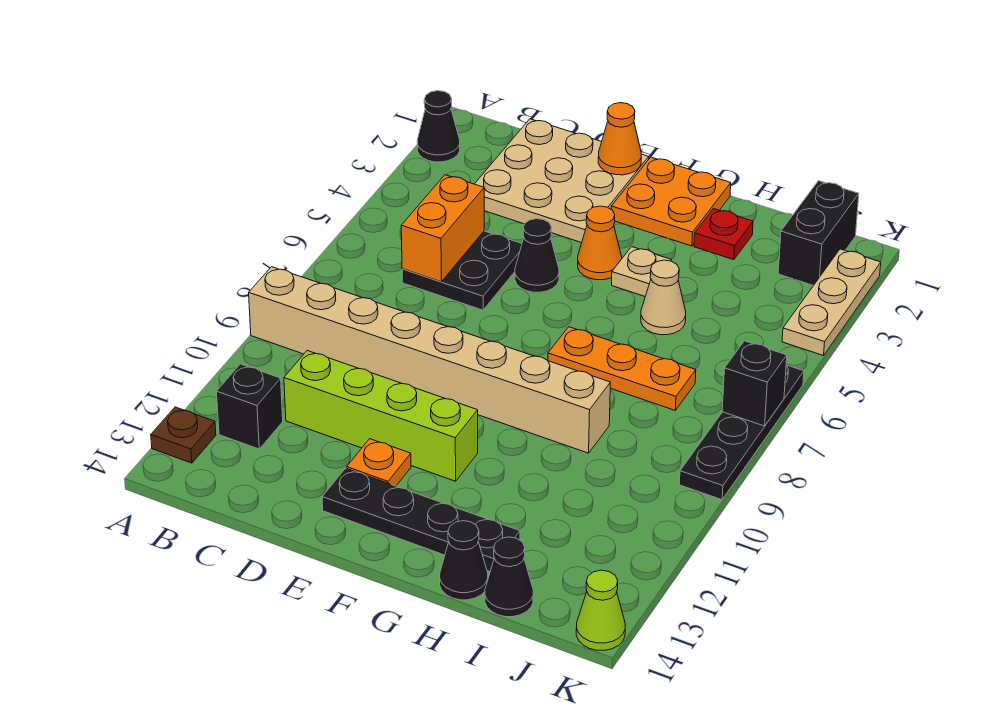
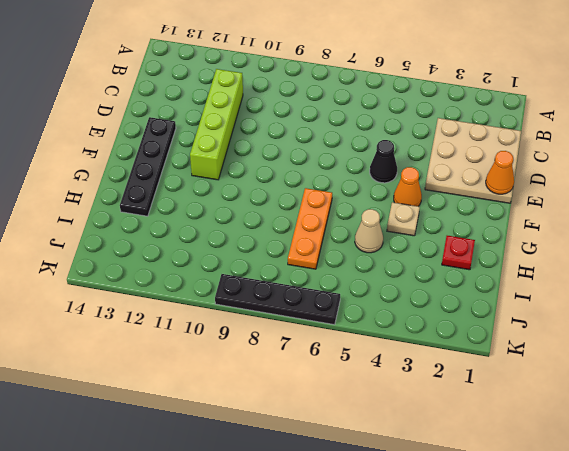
none -> black 1x1 cone [417,91,460,162]
none -> tan 1x8 brick [249,267,610,453]
none -> brown 1x1 plate [151,407,216,463]

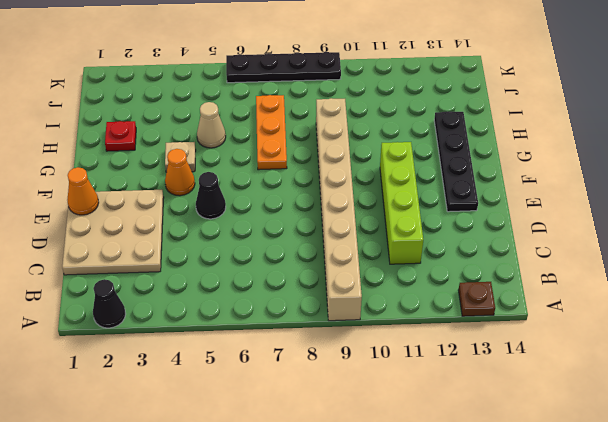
none -> black 1x1 brick [217,364,283,449]
none -> black 2x2 plate [402,231,522,310]
none -> orange 1x1 plate [347,439,411,486]

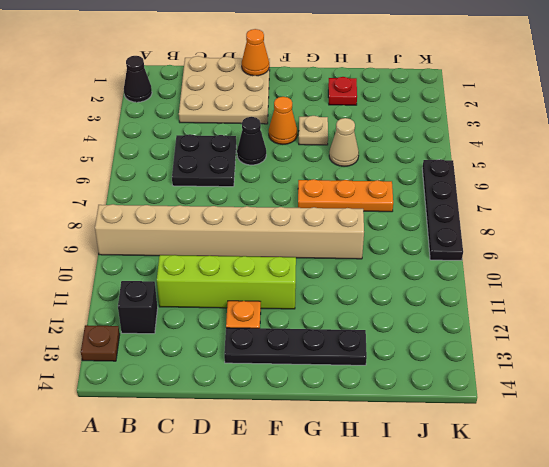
none -> orange 2x2 plate [611,157,731,246]
none -> black 1x1 cone [440,521,488,600]
none -> black 1x1 cone [485,537,533,617]

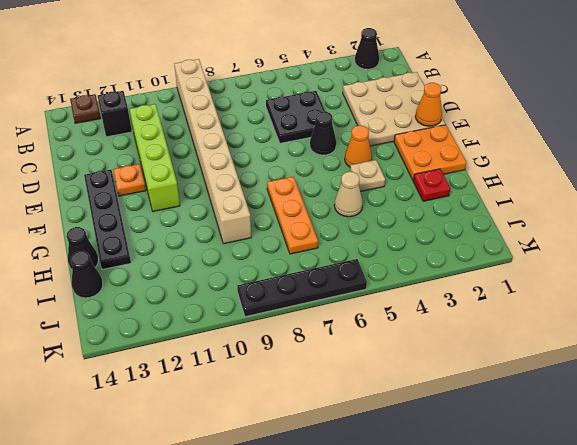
none -> black 1x2 brick [778,181,859,286]
none -> tan 1x3 plate [782,249,881,356]
none -> lime 1x1 cone [576,570,625,650]

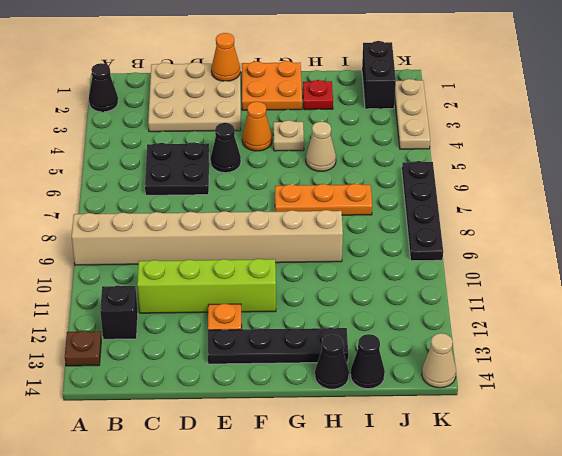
tan 1x1 cone [422,333,456,388] -> lime 1x1 cone [576,570,625,650]
none -> orange 1x2 brick [401,175,484,282]
none -> black 1x1 brick [722,341,787,426]

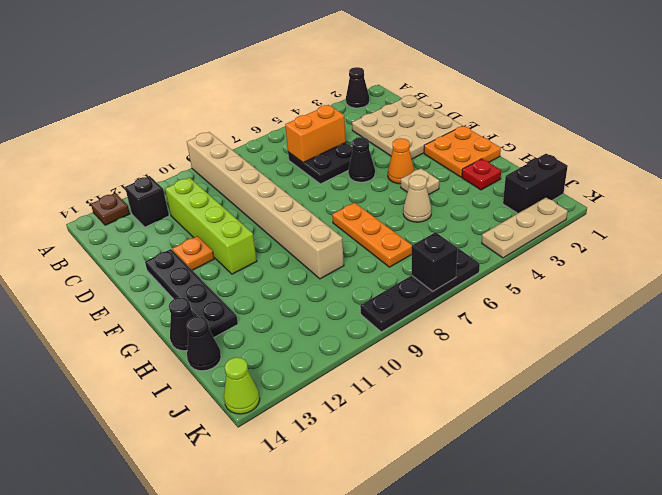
none -> orange 1x1 cone [598,103,641,175]

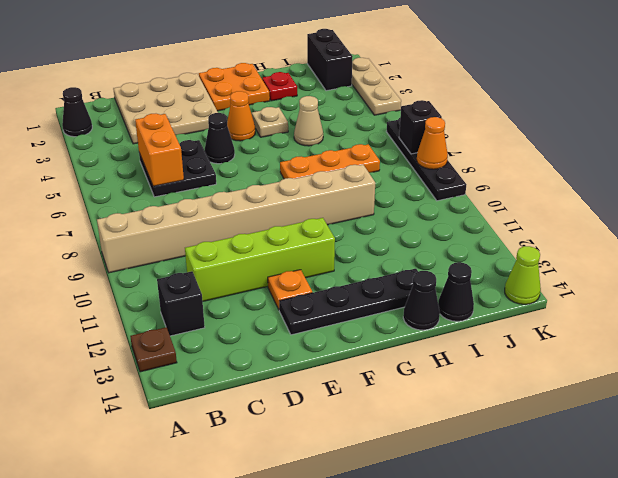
orange 1x1 cone [417,117,448,169] -> orange 1x1 cone moved to [598,103,641,175]

